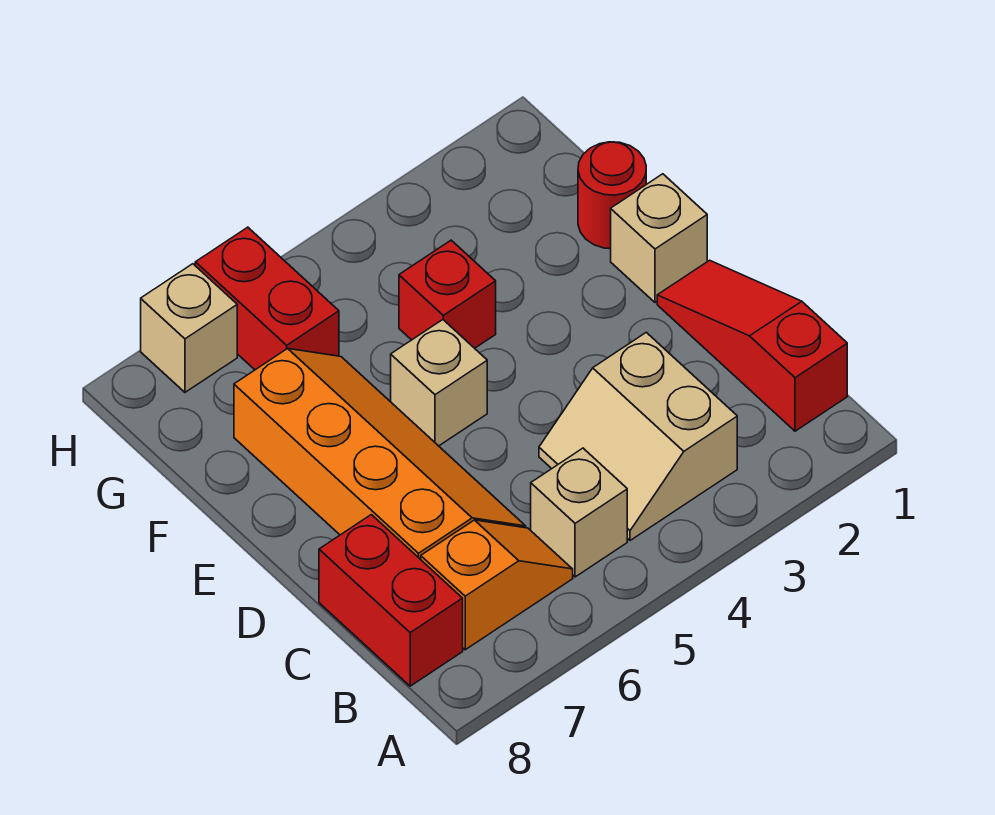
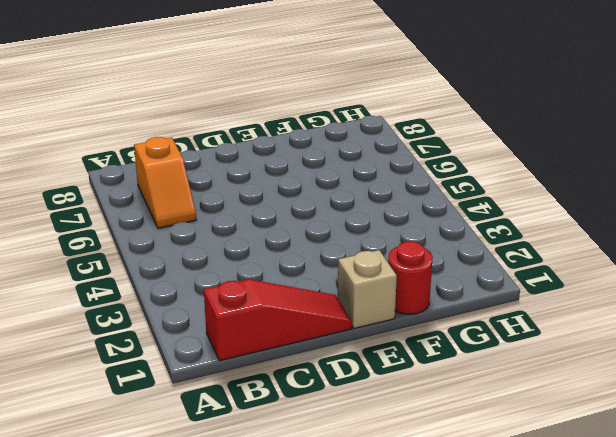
none -> tan 2x2 slope [539,332,737,540]
none -> tan 1x1 brick [531,448,627,577]
none -> red 1x2 brick [319,515,463,686]

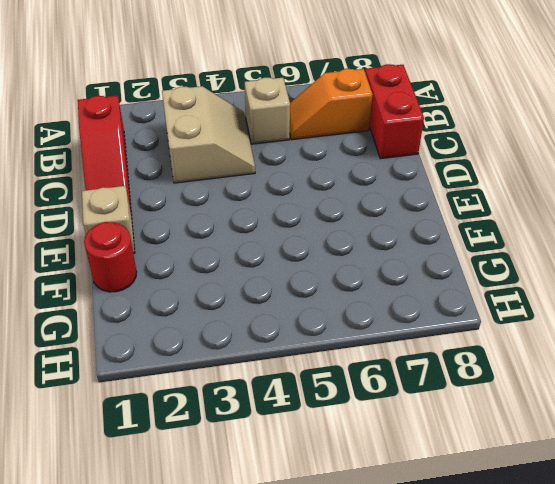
none -> orange 2x4 slope [234,348,526,559]
none -> tan 1x1 brick [391,320,487,446]
none -> red 1x1 brick [399,240,496,348]

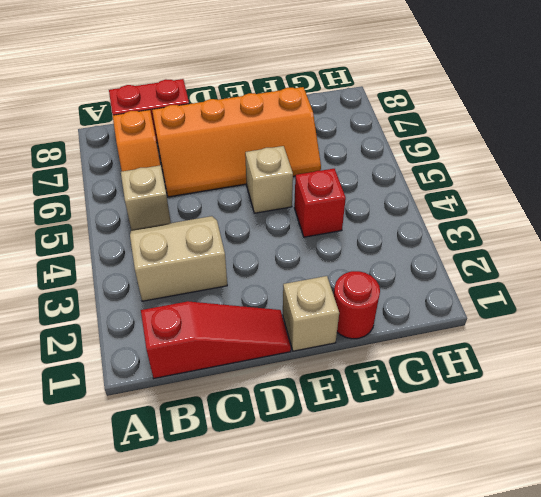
none -> red 1x2 brick [195,227,339,370]
none -> tan 1x1 brick [141,264,237,392]

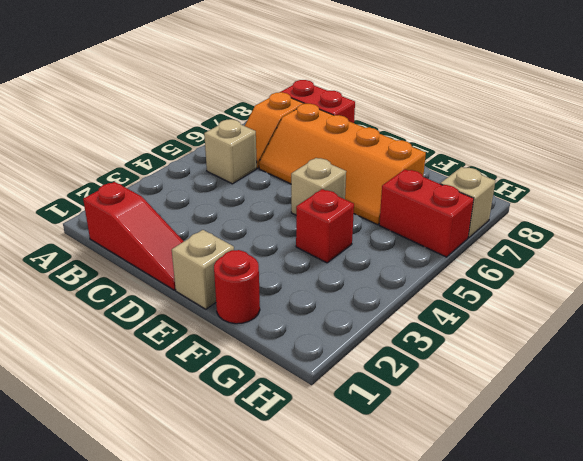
none -> tan 2x2 slope [539,332,737,540]

